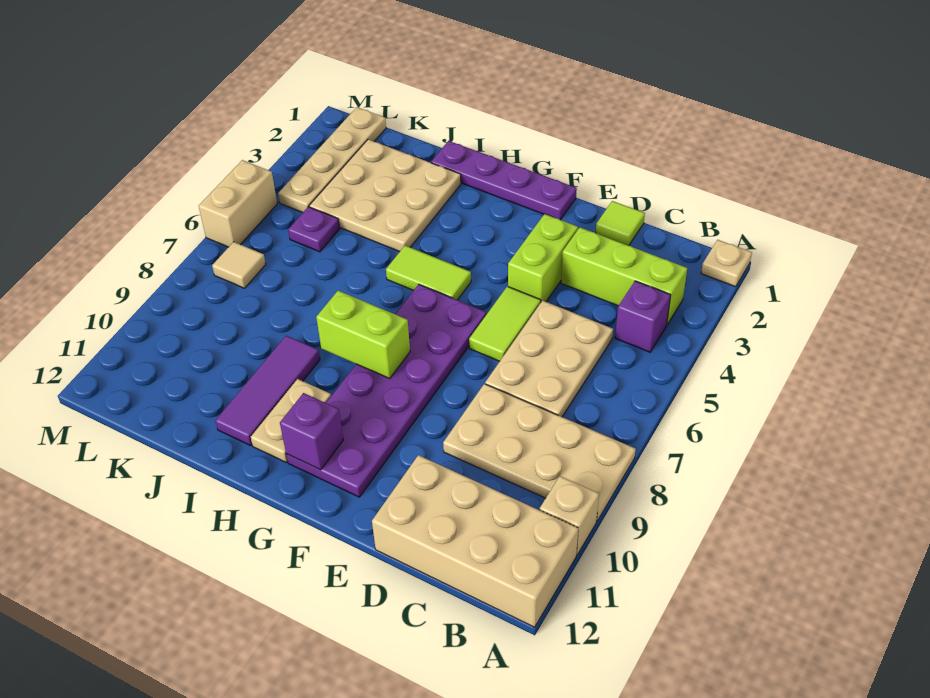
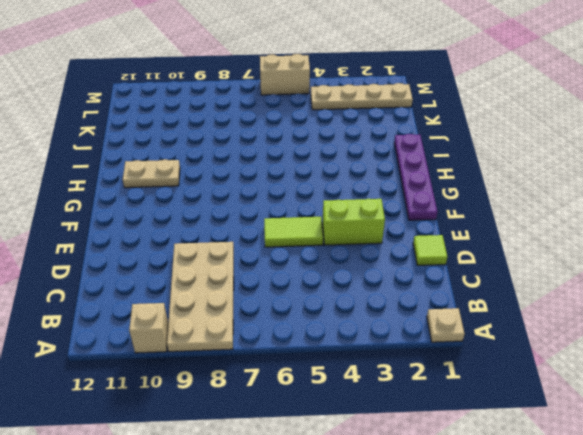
none -> tan 2x4 brick [372,455,578,627]
none -> lime 1x3 brick [561,228,687,324]
none -> purple 1x1 brick [615,281,671,352]

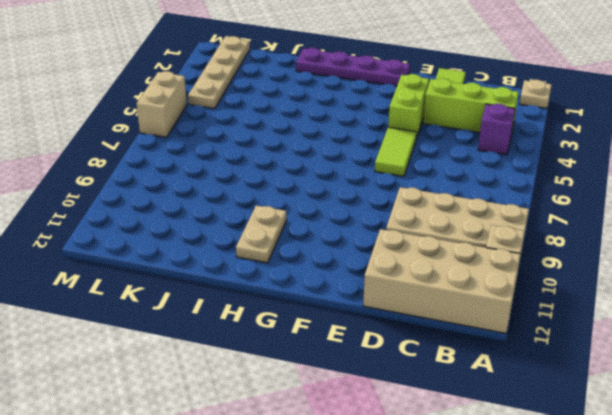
none -> tan 2x3 plate [485,301,613,417]
none -> purple 2x6 plate [286,284,486,497]
none -> lime 1x2 tile [386,246,471,300]

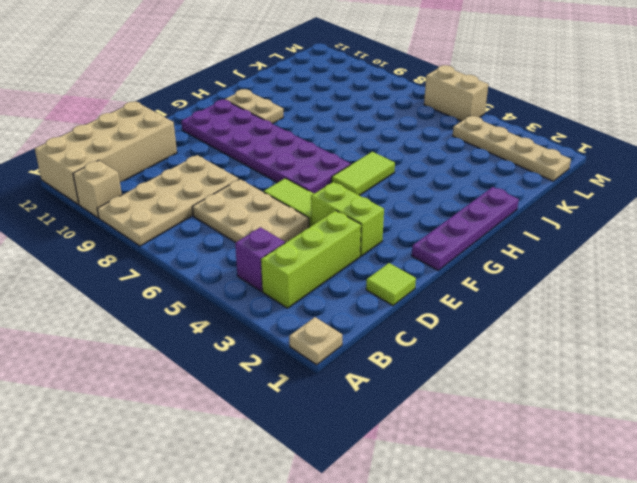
none -> tan 3x3 plate [309,139,461,252]
none -> purple 1x3 tile [215,336,320,446]
none -> purple 1x1 plate [288,207,340,252]

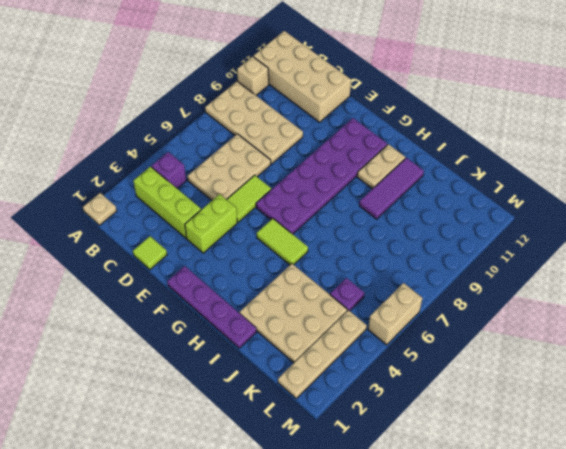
none -> tan 1x1 tile [212,242,266,288]
none -> lime 1x2 brick [316,291,410,378]
none -> purple 1x1 brick [280,393,343,470]

